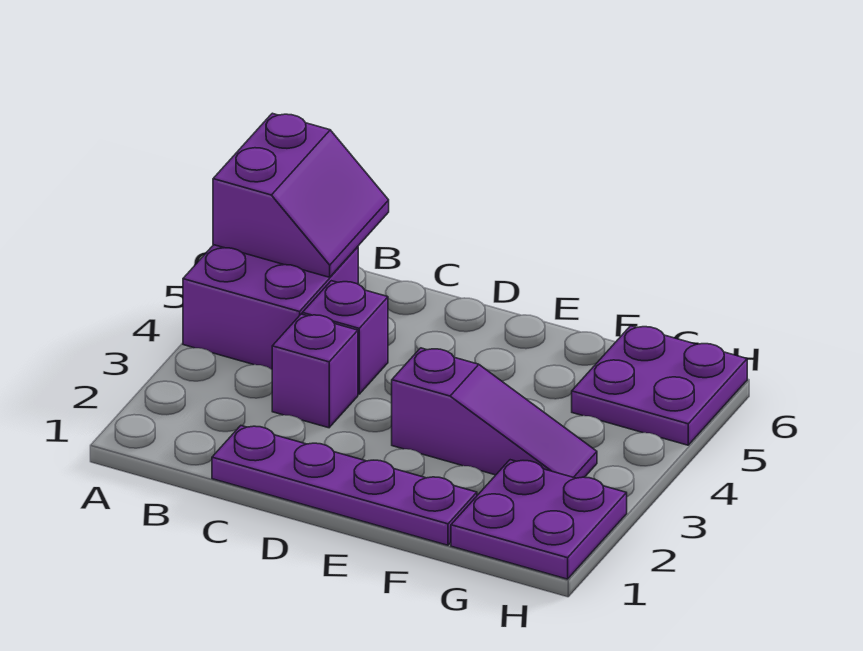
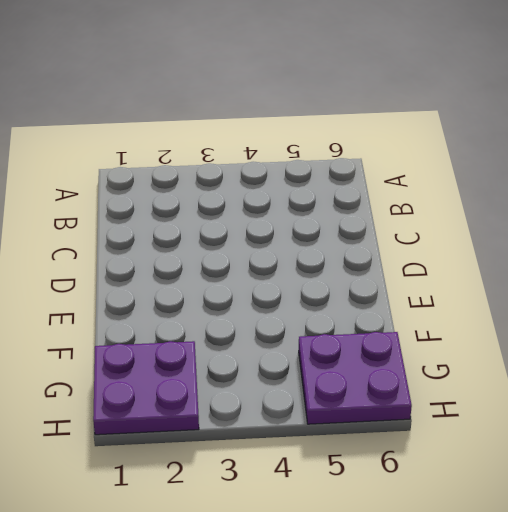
none -> purple 2x2 brick [183,245,358,369]
none -> purple 1x4 plate [212,426,477,545]

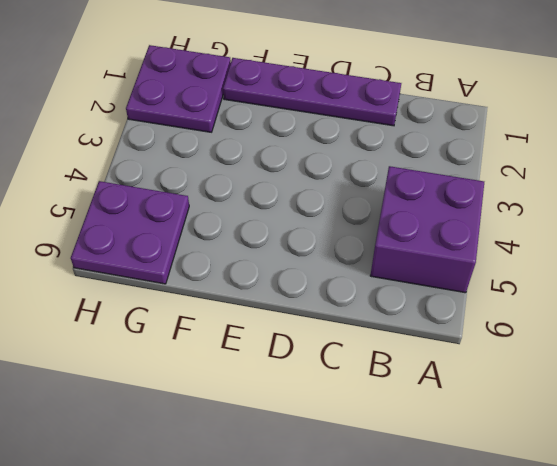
none -> purple 1x1 brick [272,314,358,428]
none -> purple 1x1 brick [302,281,388,394]

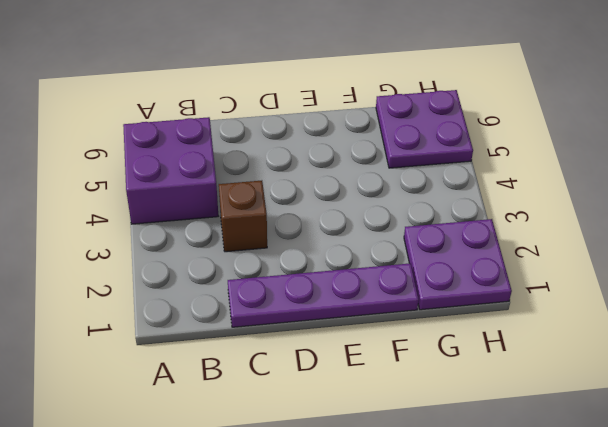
brown 1x1 brick [219,181,267,252] -> purple 1x1 brick [272,314,358,428]
none -> purple 1x1 brick [302,281,388,394]
none -> purple 1x3 slope [392,348,597,478]

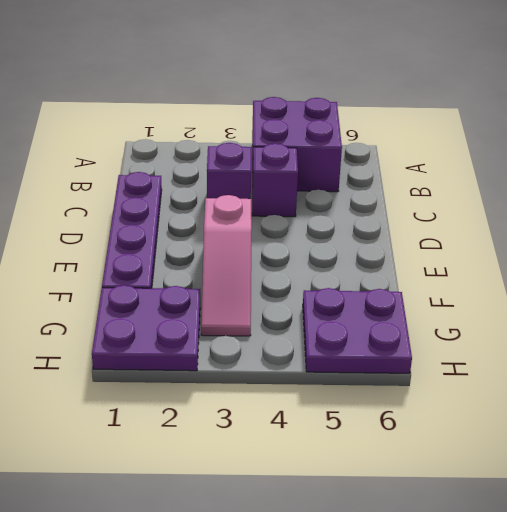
pink 1x3 slope [201,195,252,336] -> purple 1x3 slope [392,348,597,478]
none -> purple 2x2 slope [213,113,389,277]

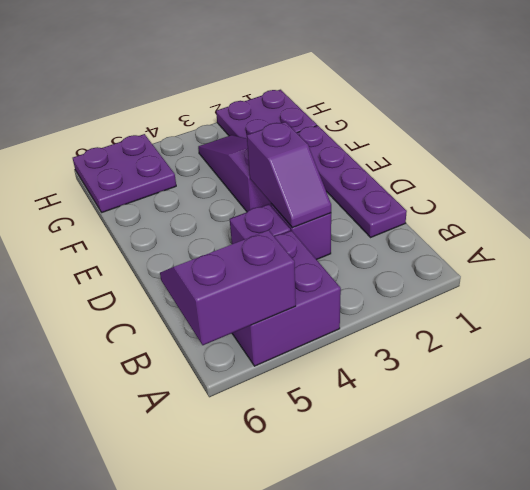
purple 1x2 slope [247,122,331,228] -> none

